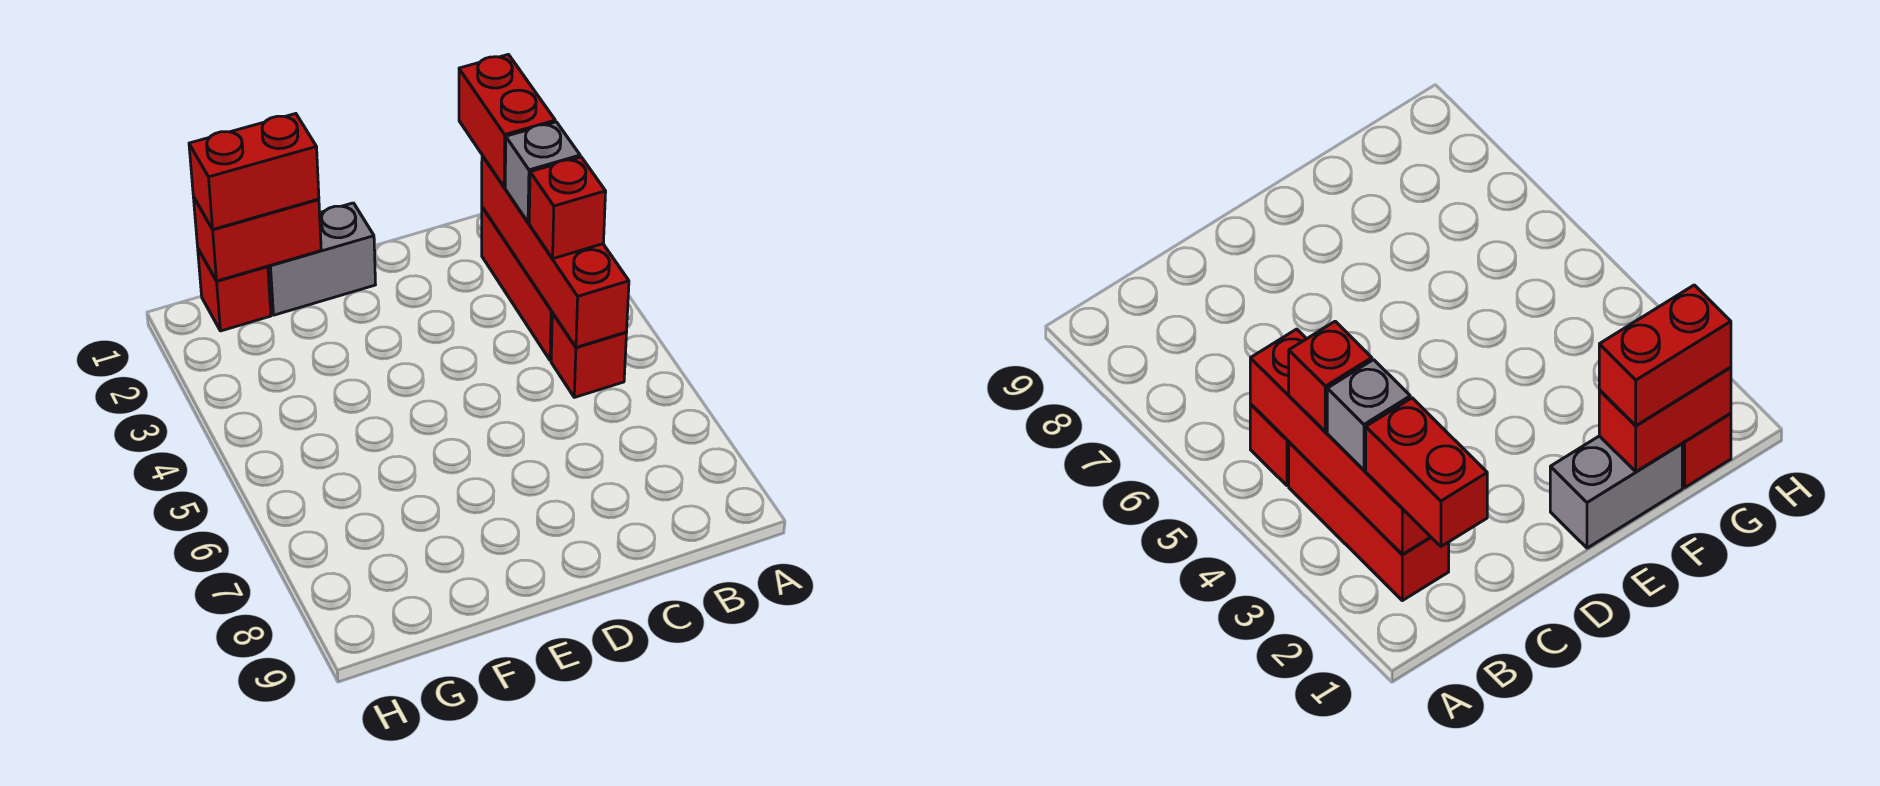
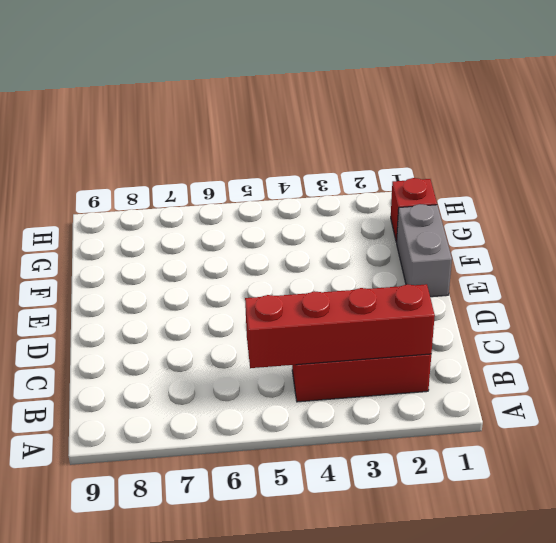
none -> red 1x1 brick [551,313,626,397]
none -> red 1x2 brick [193,197,321,281]

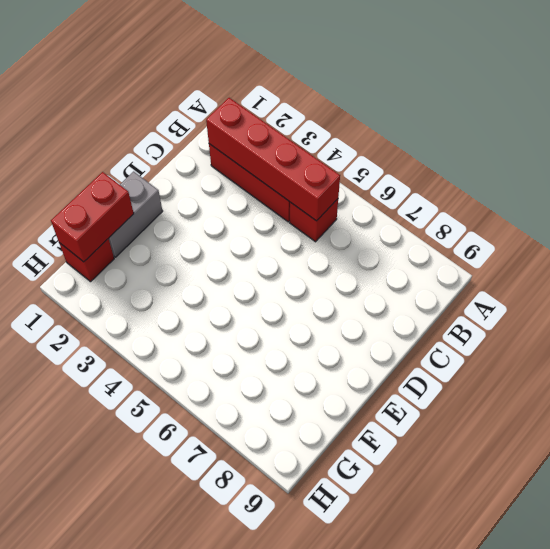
none -> red 1x2 brick [459,54,555,187]
none -> grey 1x1 brick [505,122,580,222]

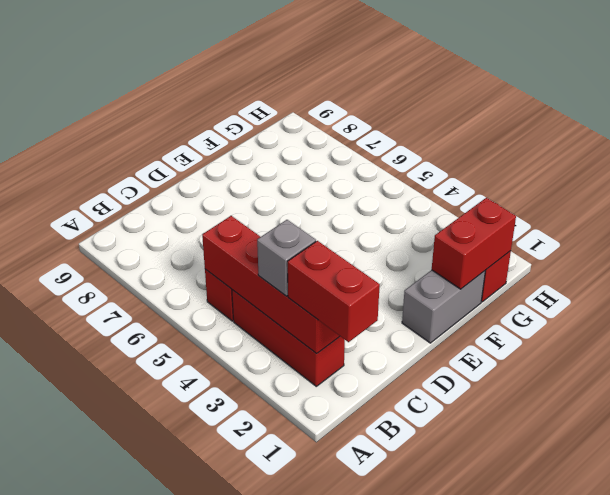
none -> red 1x1 brick [529,157,606,259]
none -> red 1x2 brick [189,114,319,229]

